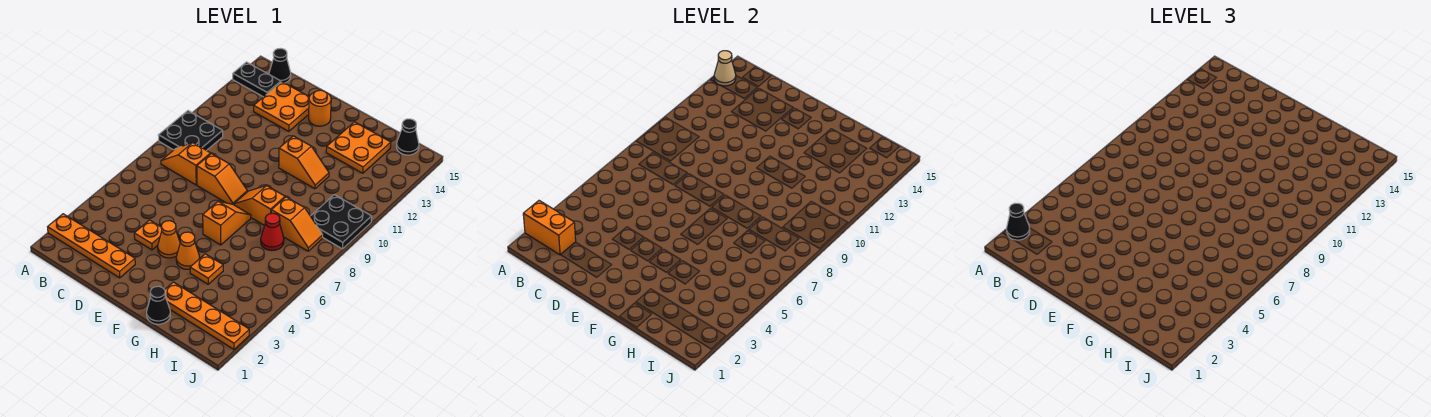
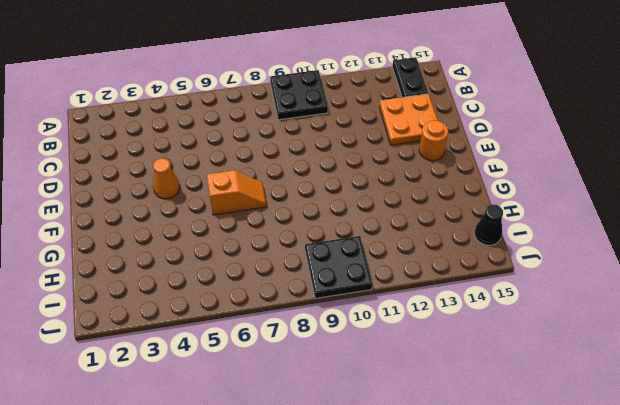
none -> orange 1x4 plate [48,214,135,278]
none -> orange 1x2 slope [161,143,211,185]
none -> black 1x1 cone [269,49,291,83]

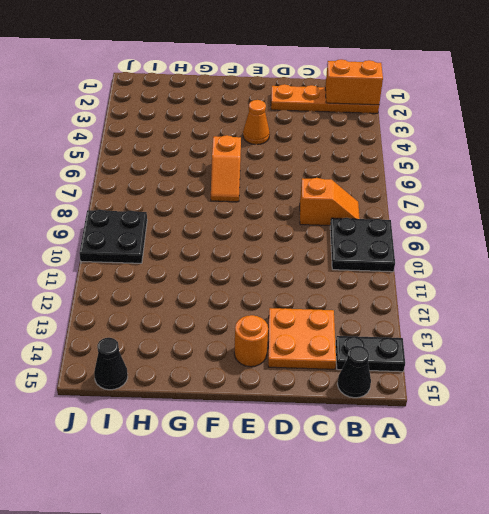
none -> orange 1x1 plate [134,220,162,250]
none -> orange 1x2 slope [197,154,247,205]
none -> orange 1x1 cone [176,232,200,269]

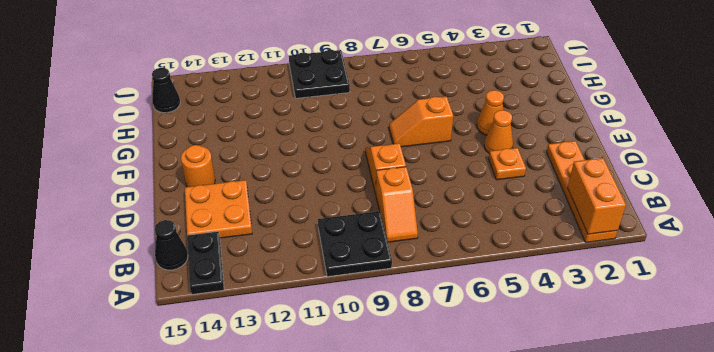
none -> orange 1x2 slope [234,186,285,226]
none -> orange 1x2 slope [279,136,329,189]
none -> black 1x1 cone [147,286,170,324]

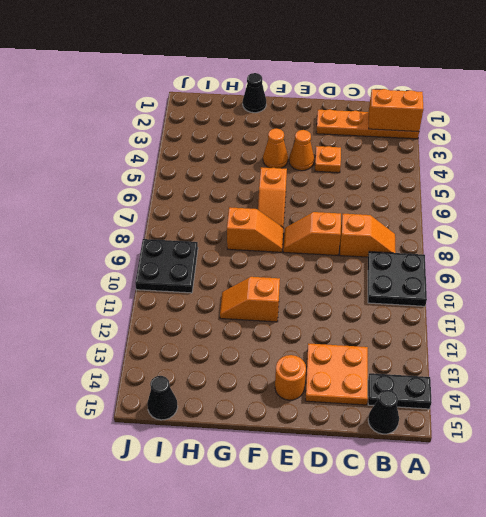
none -> orange 1x4 plate [165,282,249,349]
none -> orange 1x1 plate [190,254,223,284]
none -> orange 2x2 plate [326,122,391,173]

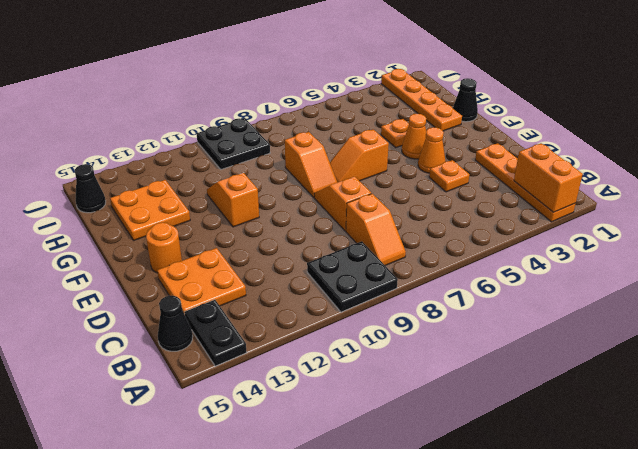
none -> red 1x1 cone [261,213,284,251]
none -> orange 1x2 slope [271,197,323,251]
none -> tan 1x1 cone [714,51,736,86]

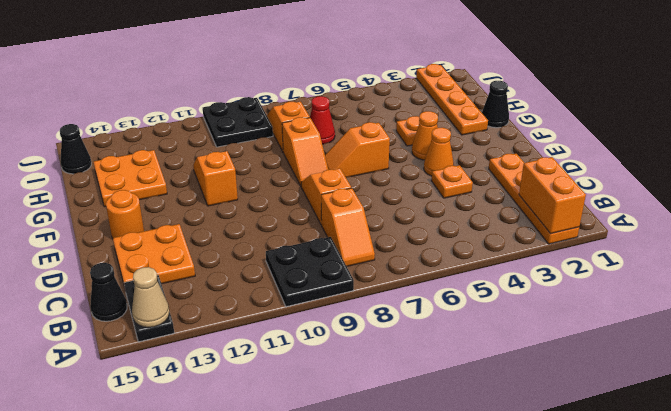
none -> black 1x1 cone [1007,203,1030,240]

